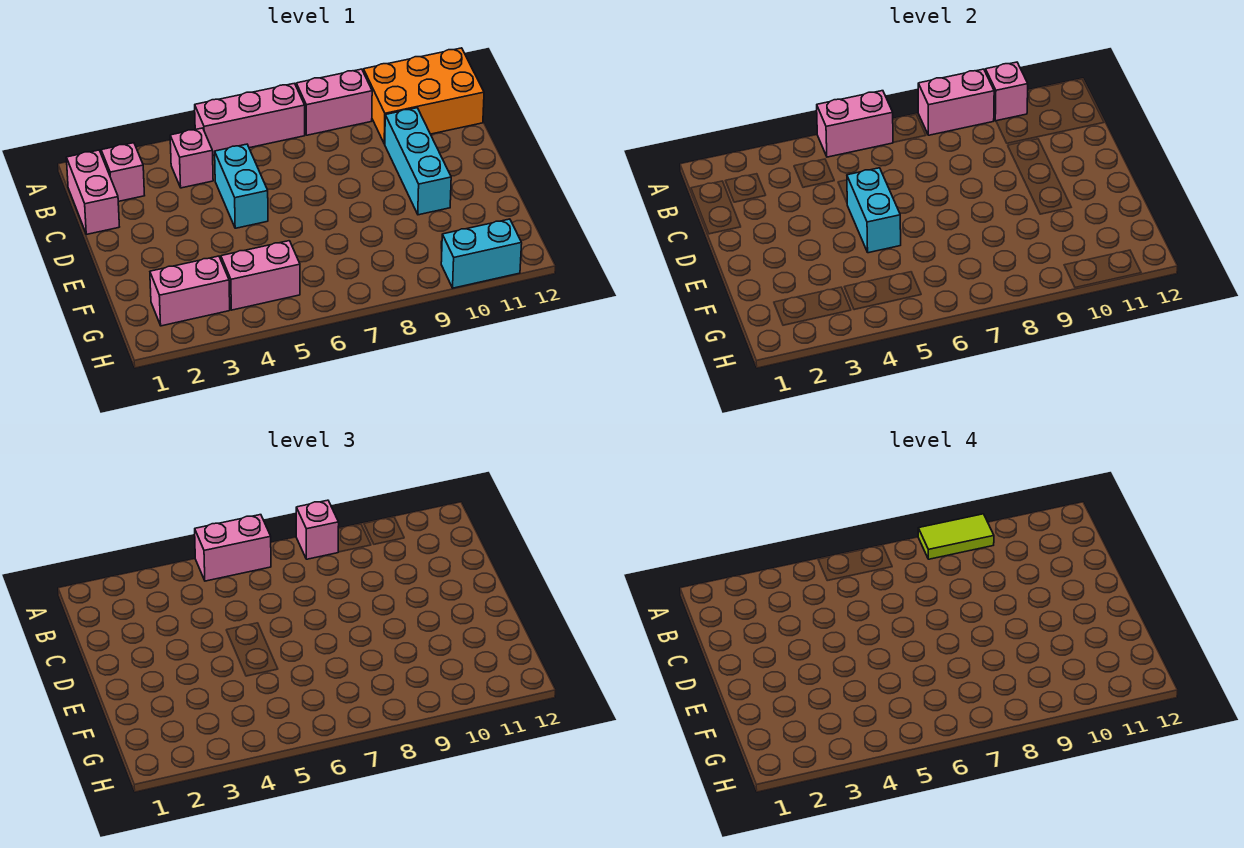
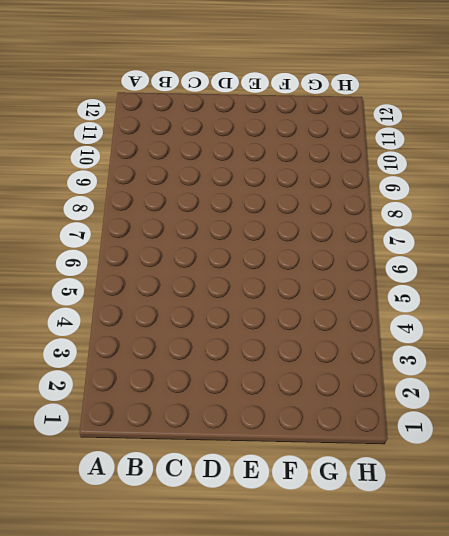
none -> pink 1x3 brick [195,83,305,155]
none -> pink 1x2 brick [296,69,372,135]
none -> orange 2x3 brick [363,48,484,144]

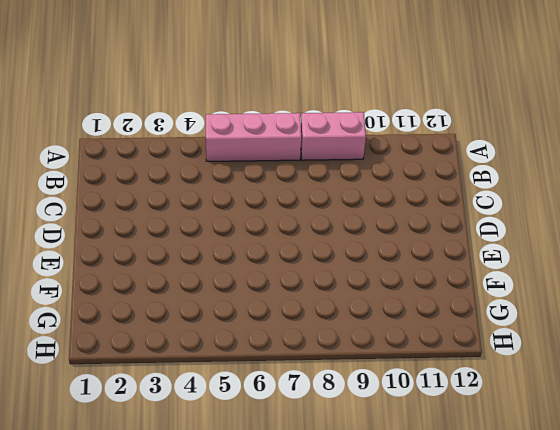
none -> orange 2x3 brick [363,48,484,144]
none -> pink 1x2 brick [66,150,119,234]
none -> pink 1x1 brick [101,143,145,202]

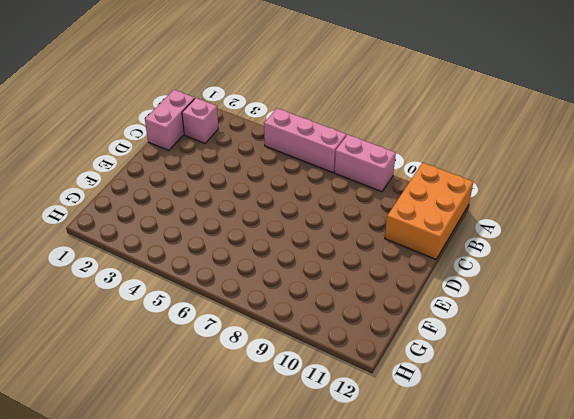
orange 2x3 brick [385,163,473,259] -> orange 2x3 brick turned to [363,48,484,144]
none -> pink 1x1 brick [170,128,213,188]
none -> cyan 1x2 brick [215,144,268,228]
none -> cyan 1x3 brick [385,108,451,215]

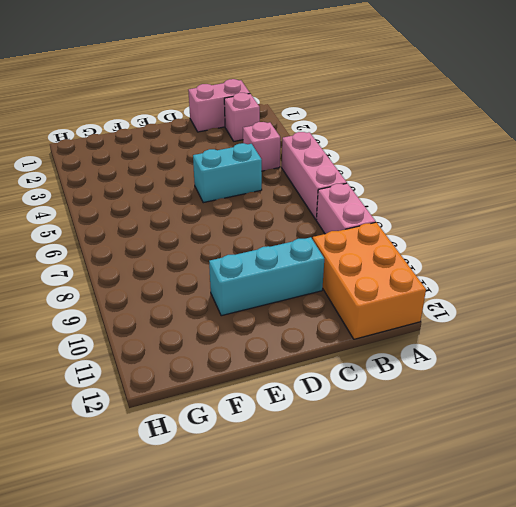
none -> pink 1x2 brick [150,256,230,326]
none -> pink 1x2 brick [221,241,300,310]
none -> cyan 1x2 brick [441,219,522,288]

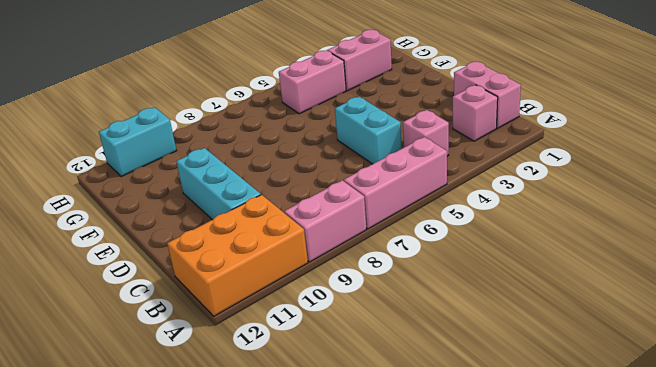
none -> pink 1x2 brick [817,91,893,157]
none -> pink 1x2 brick [918,69,994,135]
none -> pink 1x1 brick [985,62,1028,121]

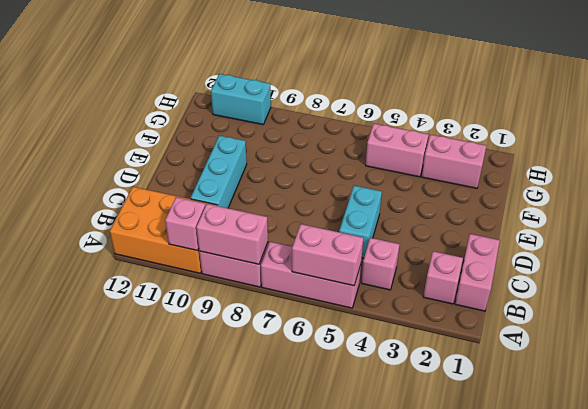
none -> cyan 1x2 brick [847,168,901,253]
none -> pink 1x2 brick [195,515,271,581]
none -> pink 1x1 brick [296,500,339,559]

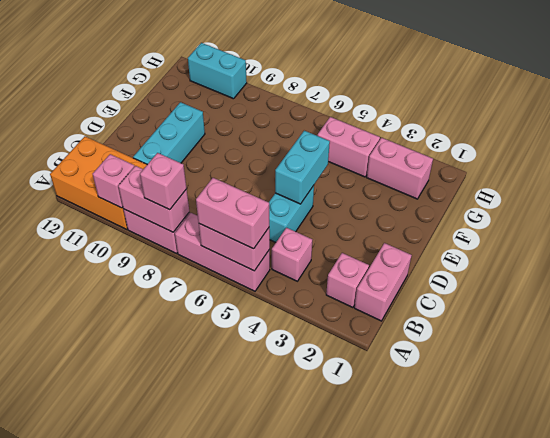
none -> lime 1x2 tile [918,514,994,559]

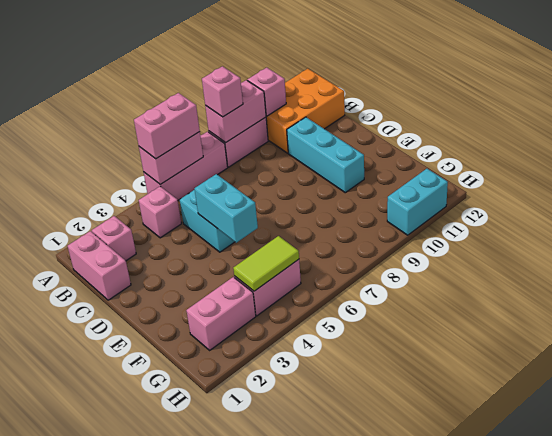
lime 1x2 tile [233,236,299,291] -> lime 1x2 tile moved to [918,514,994,559]

